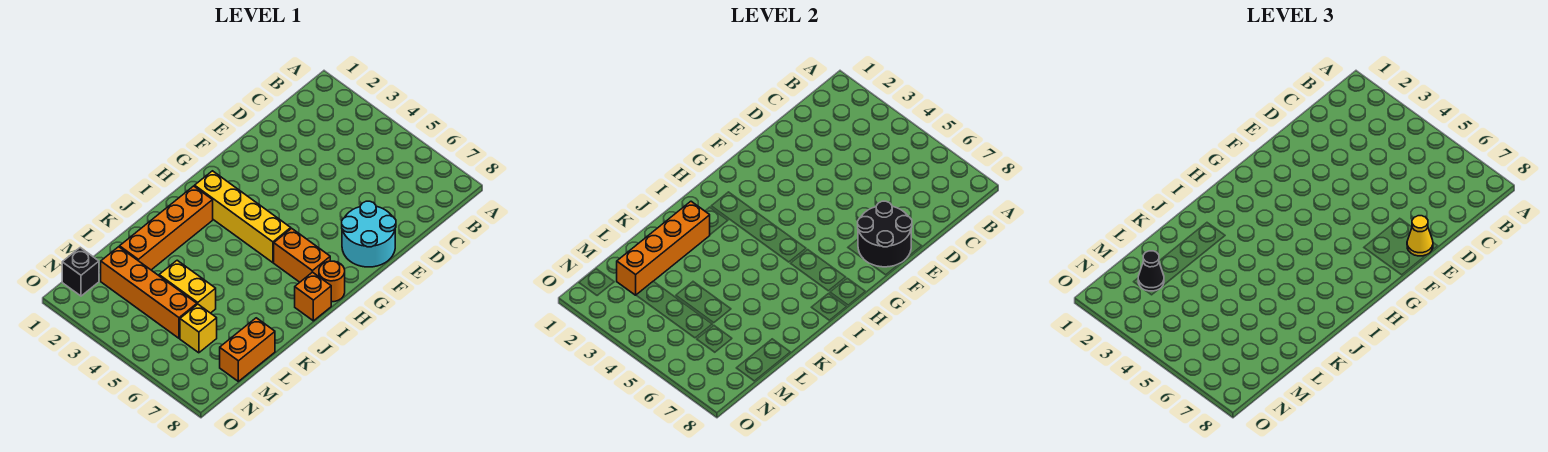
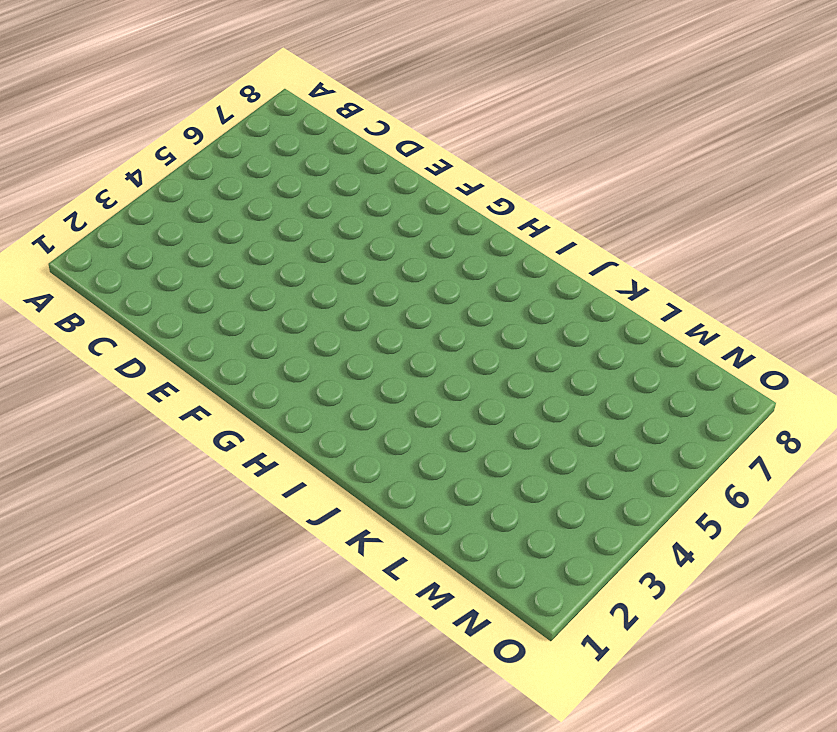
none -> cyan 2x2 round brick [342,201,396,267]
none -> yellow 1x4 brick [195,171,291,263]
none -> orange 1x2 brick [274,228,330,282]

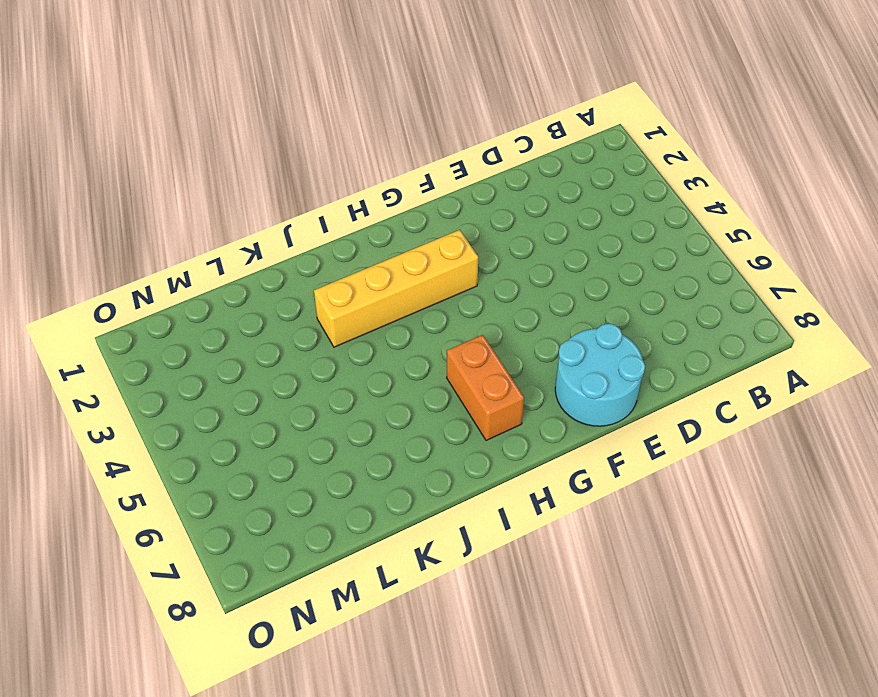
yellow 1x4 brick [314,230,478,347] -> yellow 1x4 brick turned to [195,171,291,263]
none -> orange 1x1 round brick [319,261,345,302]
none -> orange 1x4 brick [120,186,213,270]
none -> orange 1x1 brick [295,272,331,321]

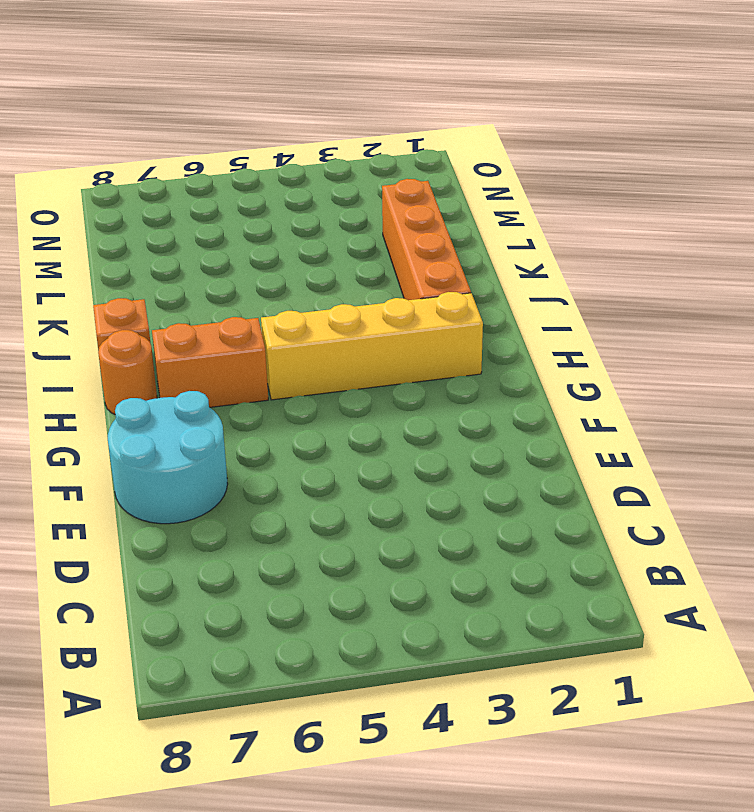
none -> yellow 1x2 brick [159,260,216,313]
none -> orange 1x2 brick [220,318,275,381]
none -> orange 1x4 brick [101,247,197,338]

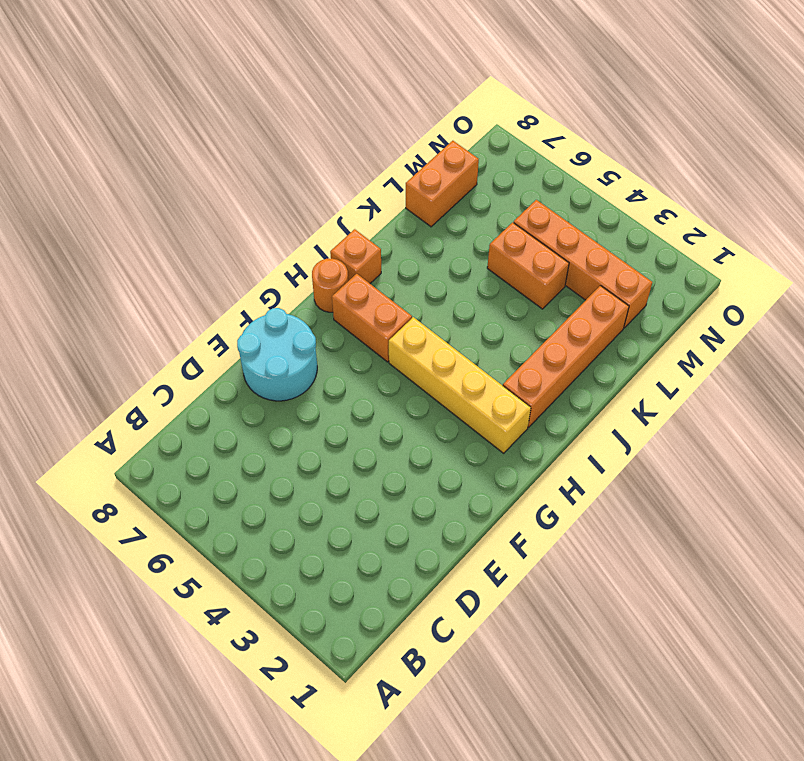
orange 1x2 brick [487,222,569,309] -> yellow 1x2 brick [159,260,216,313]
none -> yellow 1x1 brick [180,304,217,353]
none -> black 1x1 brick [62,248,99,296]
none -> black 2x2 round brick [858,201,912,267]

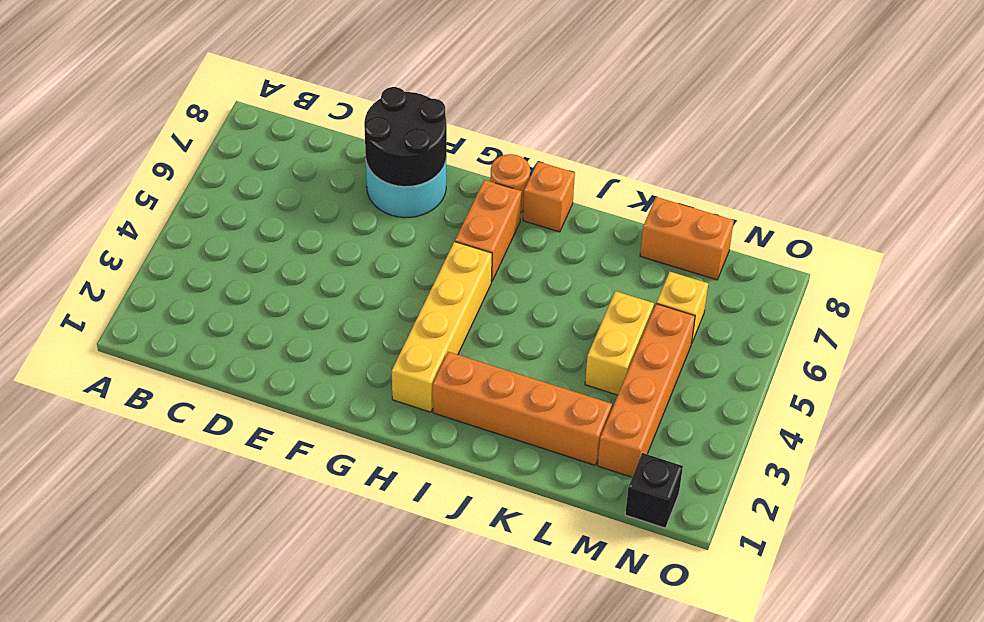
none -> orange 1x4 brick [617,201,710,295]
none -> yellow 1x1 cone [1407,216,1433,256]
none -> black 1x1 cone [1138,251,1164,291]

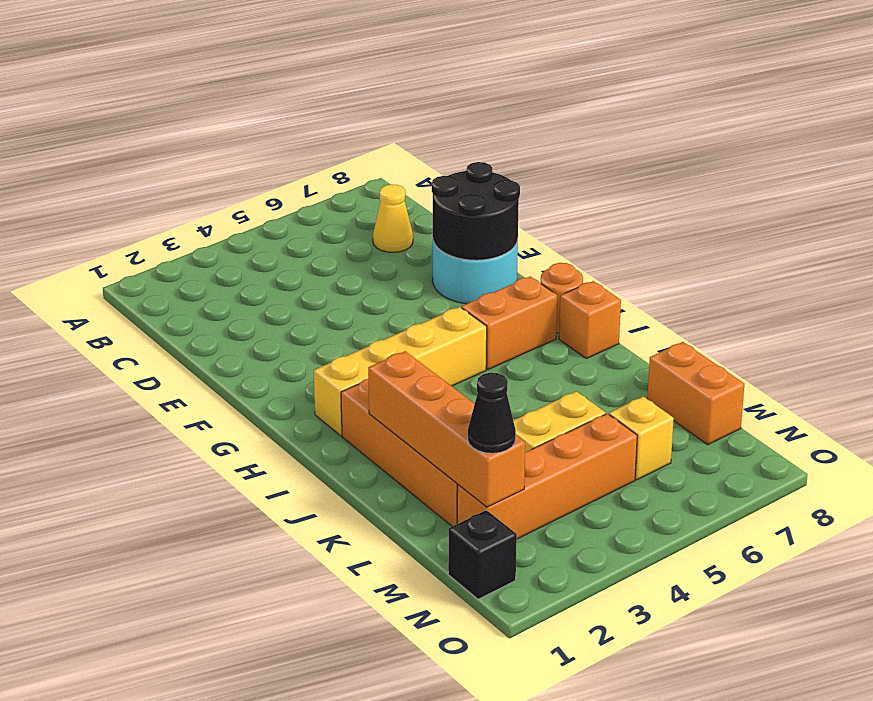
yellow 1x1 cone [373,184,413,252] -> yellow 1x1 cone moved to [1407,216,1433,256]

